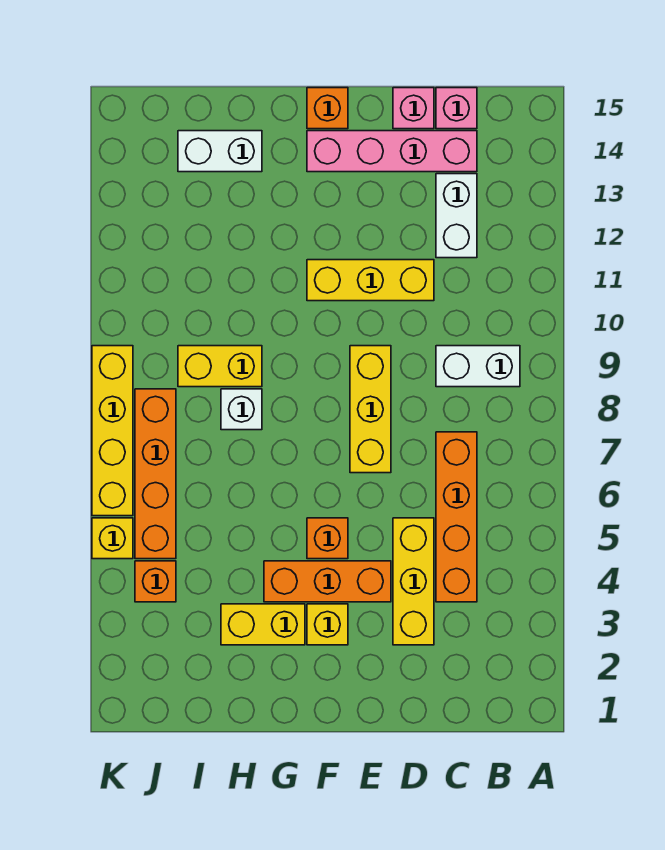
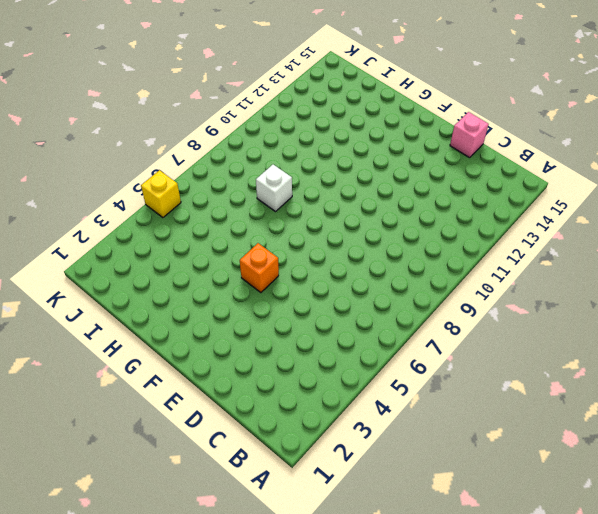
none -> white 1x2 brick [436,346,520,387]
none -> orange 1x4 brick [436,432,477,602]
none -> white 1x2 brick [436,174,477,258]

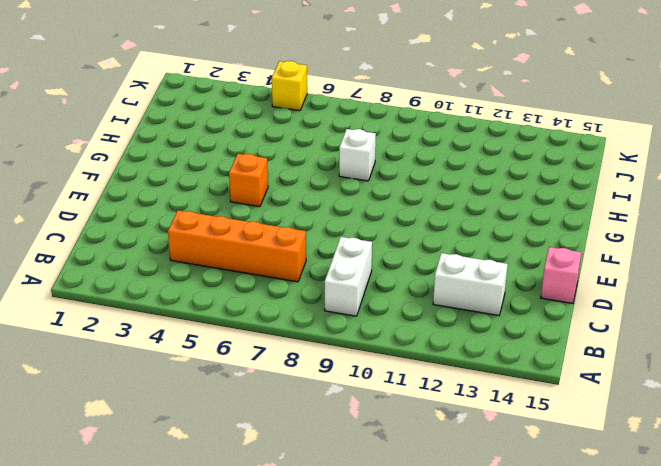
none -> pink 1x4 brick [307,131,477,172]
none -> pink 1x1 brick [436,88,477,129]
none -> yellow 1x3 brick [393,518,434,645]

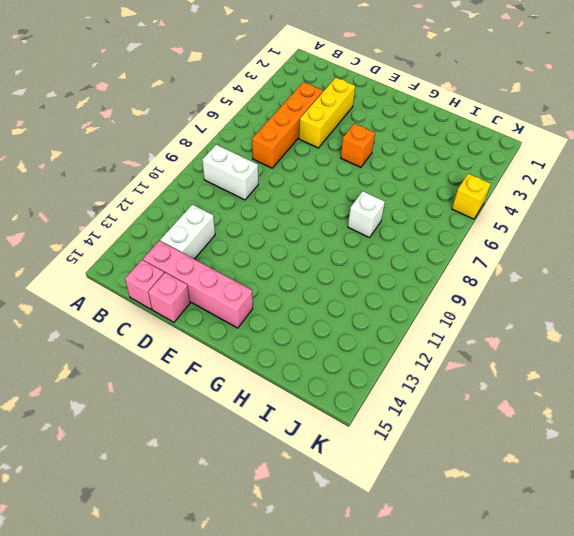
none -> yellow 1x3 brick [307,260,434,301]
none -> orange 1x3 brick [264,561,391,602]
none -> yellow 1x3 brick [350,346,391,473]

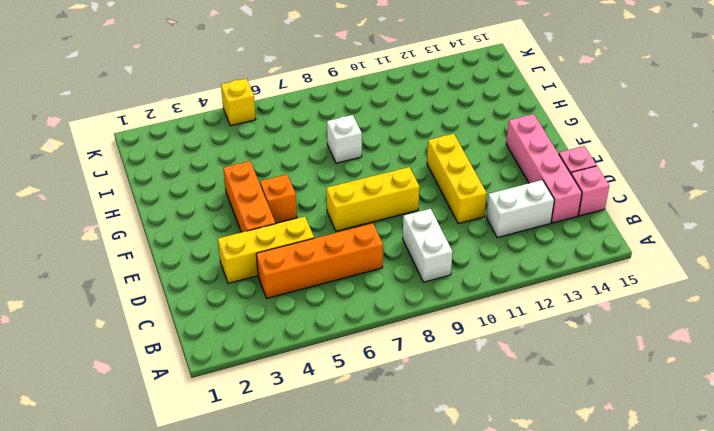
none -> yellow 1x1 brick [307,604,348,645]
none -> orange 1x1 brick [307,88,348,129]
none -> yellow 1x2 brick [221,604,305,645]

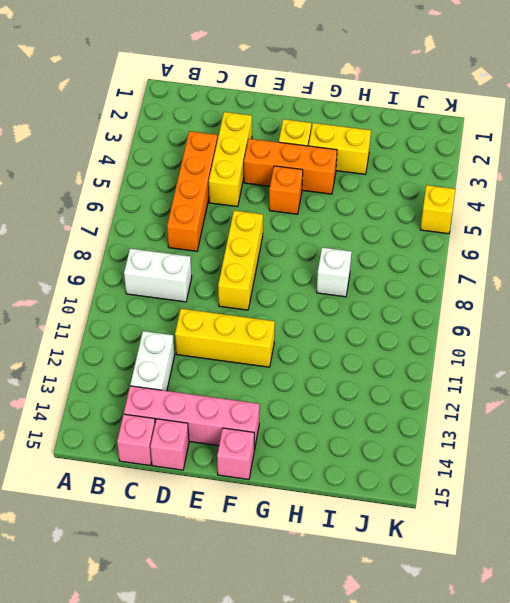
pink 1x1 brick [217,428,254,479] -> orange 1x1 brick [307,88,348,129]
none -> yellow 1x2 brick [178,346,262,387]
none -> white 1x2 brick [178,131,262,172]
none -> orange 1x1 brick [135,561,176,602]

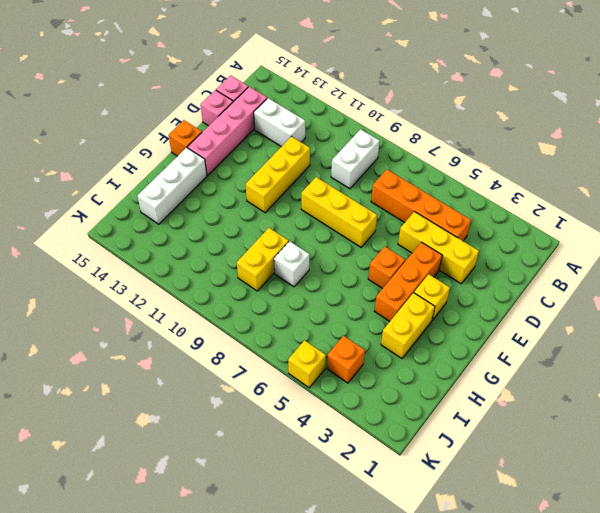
white 1x3 brick [137,147,207,224] -> white 1x2 brick [178,131,262,172]
none -> orange 1x4 brick [135,389,176,559]
none -> yellow 1x4 brick [92,346,133,516]

